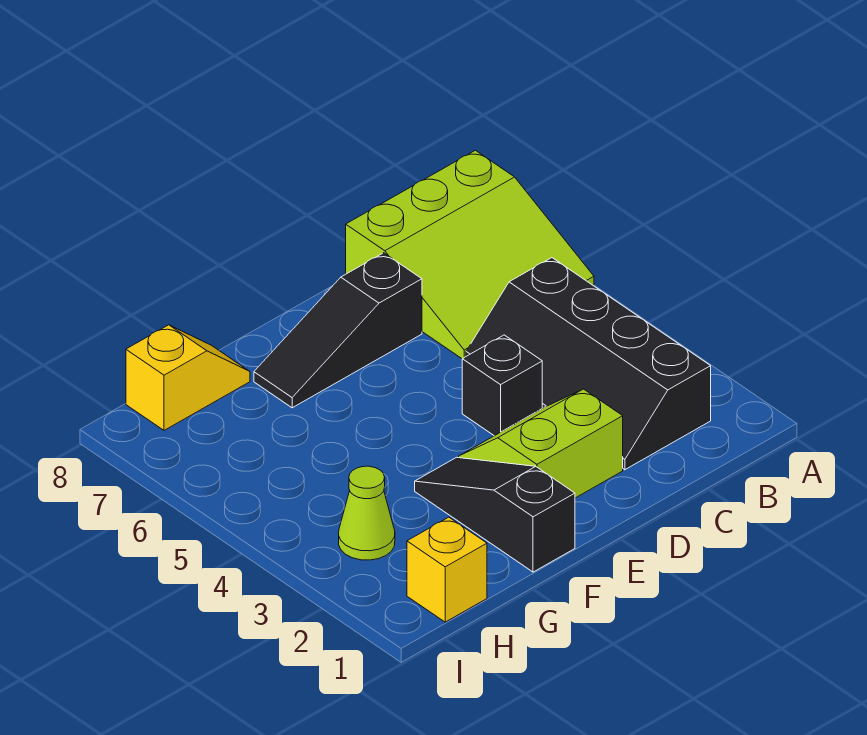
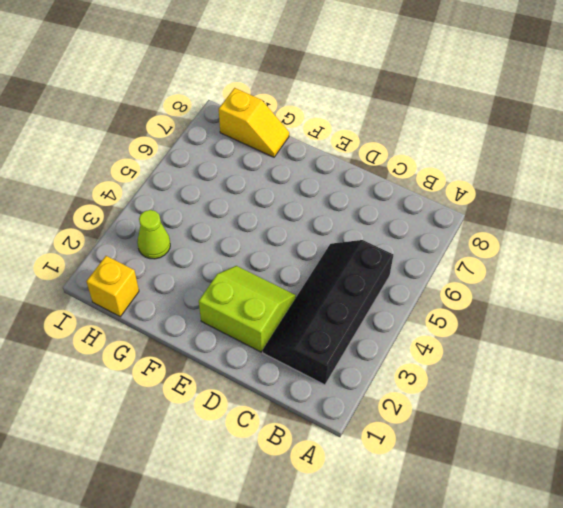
none -> lime 3x3 slope [346,150,594,359]
none -> black 1x1 brick [462,335,542,436]

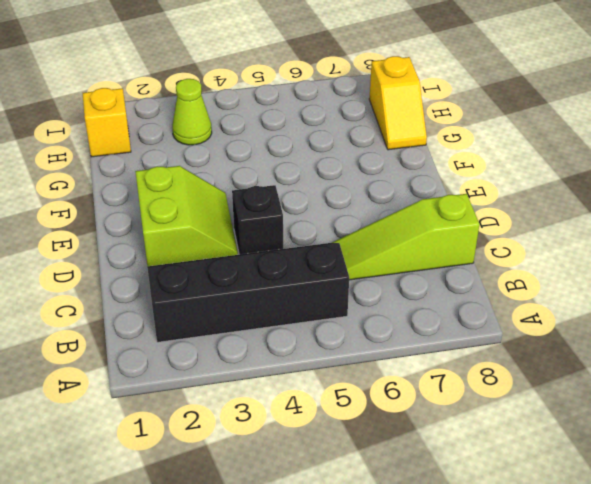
lime 1x3 slope [332,194,480,280] -> lime 3x3 slope [346,150,594,359]
none -> black 1x3 slope [254,253,422,408]
none -> black 1x3 slope [415,457,575,572]

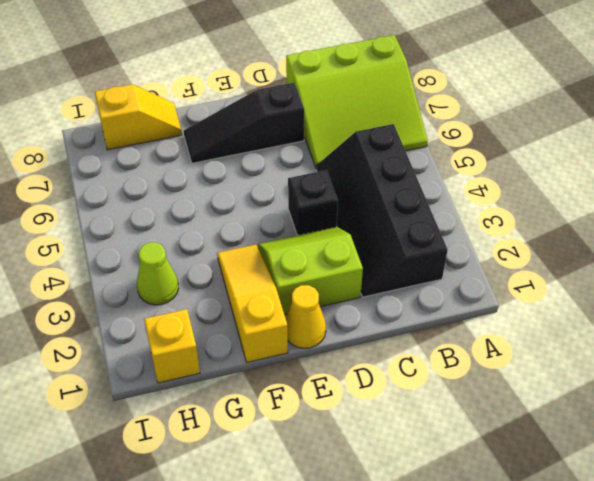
yellow 1x1 cone [286,285,326,348] -> none
yellow 1x3 slope [217,244,288,362] -> black 1x3 slope [415,457,575,572]

